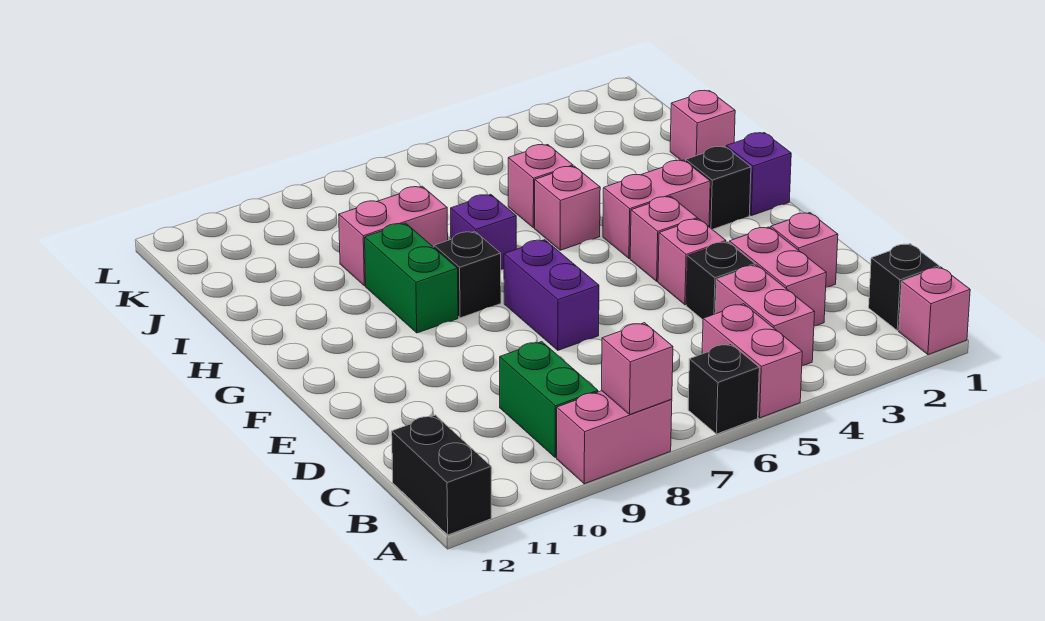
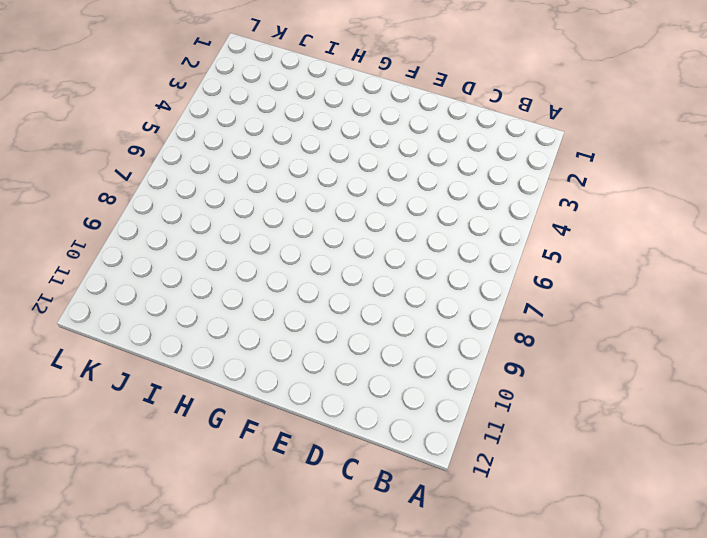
none -> pink 1x1 brick [899,267,970,355]
none -> pink 1x2 brick [702,304,802,418]
none -> black 1x1 brick [688,344,759,434]

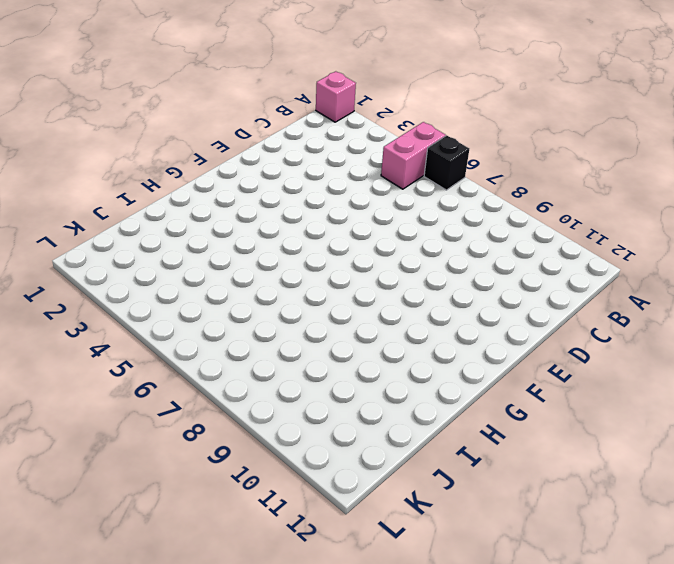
none -> pink 1x2 brick [557,391,672,484]
none -> black 1x2 brick [392,415,491,535]
none -> black 1x1 brick [869,244,939,331]

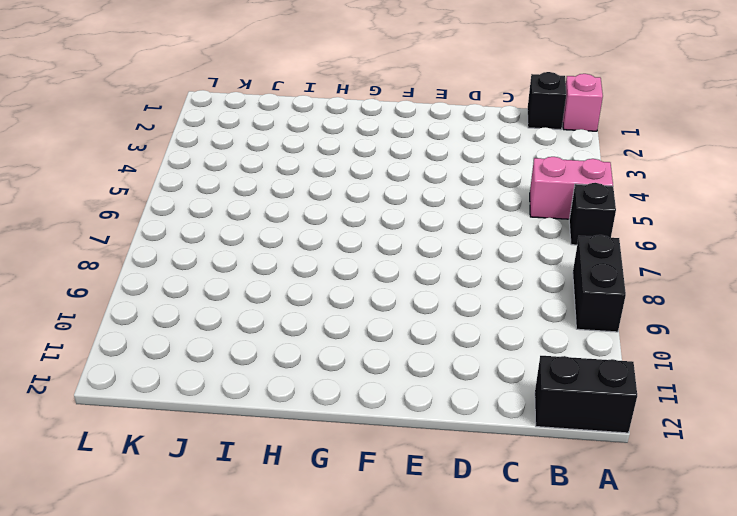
black 1x2 brick [573,235,626,332] -> pink 1x2 brick [557,391,672,484]
none -> pink 1x2 brick [715,265,815,366]
none -> green 1x2 brick [500,342,598,458]
none -> pink 1x2 brick [729,227,826,326]

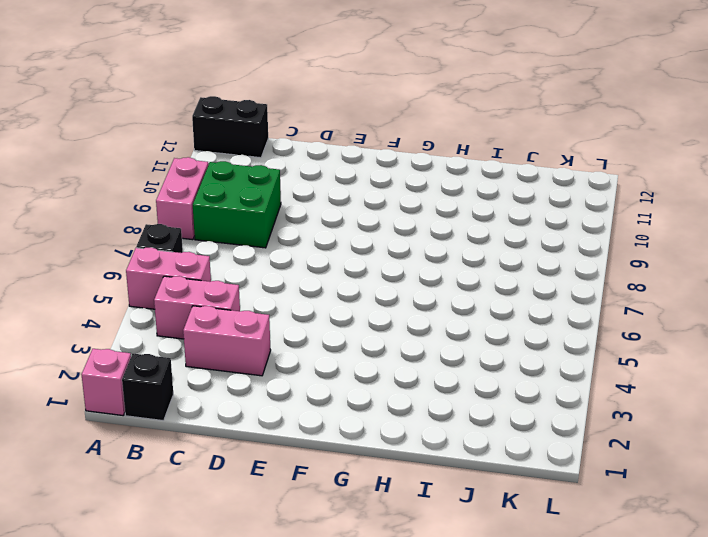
green 2x2 brick [193,161,281,248] -> green 1x2 brick [500,342,598,458]
none -> pink 1x1 brick [771,213,838,287]
none -> black 1x1 brick [686,242,755,319]
none -> pink 1x1 brick [658,219,726,305]

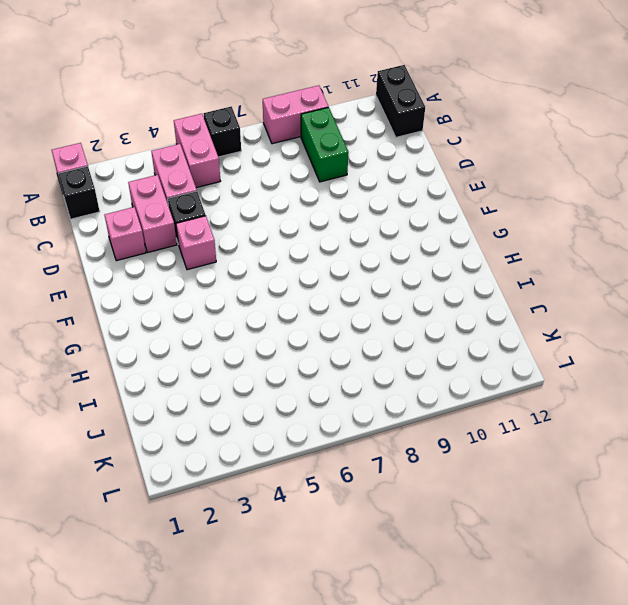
none -> purple 1x2 brick [504,240,599,350]
none -> pink 1x1 brick [630,196,697,281]
none -> purple 1x1 brick [726,133,791,216]

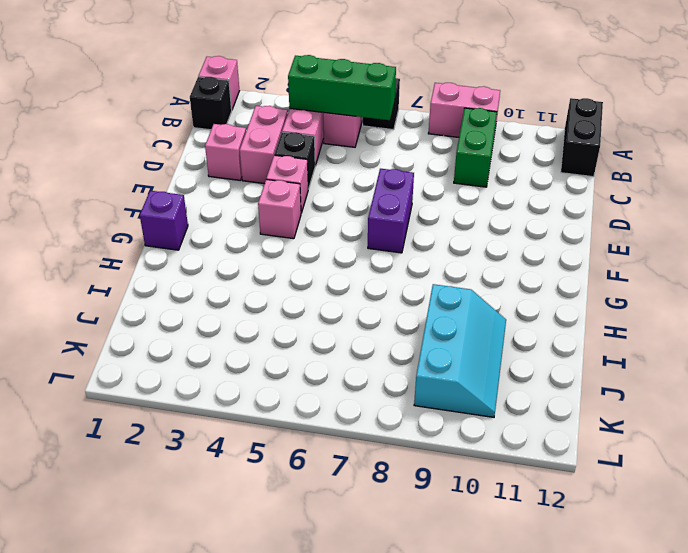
green 1x3 brick [288,55,396,120] -> none
cyan 2x3 slope [414,284,506,417] -> pink 1x2 brick [339,186,448,286]
none -> black 1x1 brick [686,146,751,229]
none -> pink 1x2 brick [603,160,710,259]
none -> black 1x1 brick [434,231,501,318]

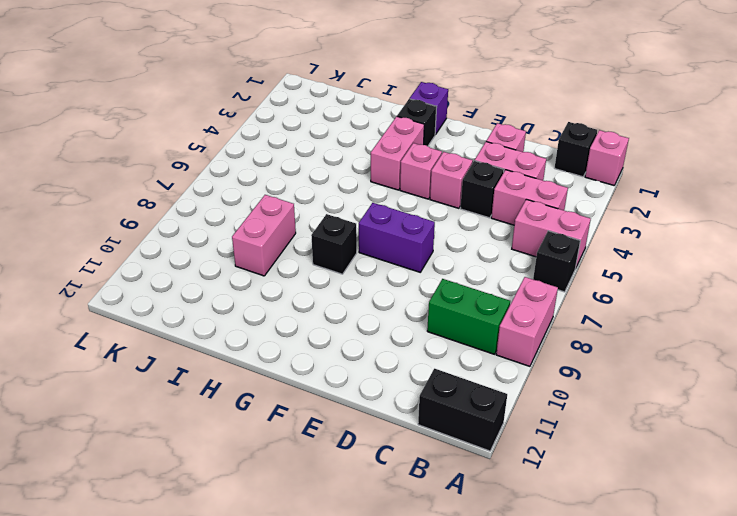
none -> green 1x2 brick [365,223,458,333]
none -> pink 1x1 brick [535,166,600,250]
none -> purple 1x1 brick [451,194,516,270]

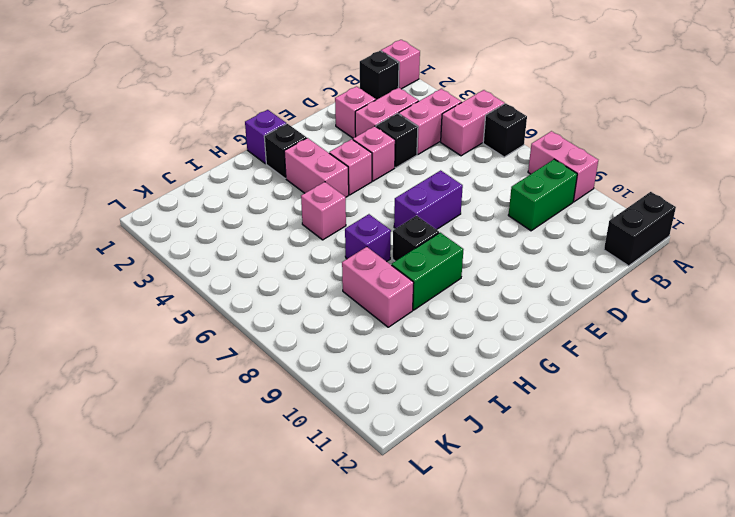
none -> pink 1x1 brick [670,90,735,161]
none -> pink 1x1 brick [508,145,573,228]
none -> pink 1x1 brick [602,323,673,414]

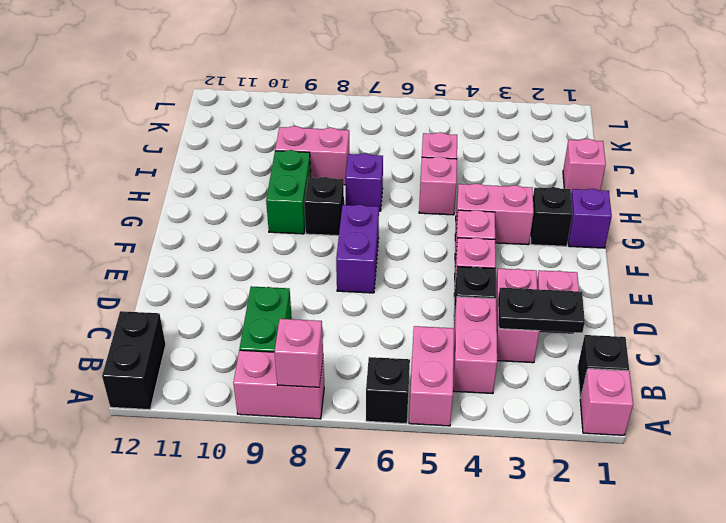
black 1x2 plate [498,288,585,333] -> none

